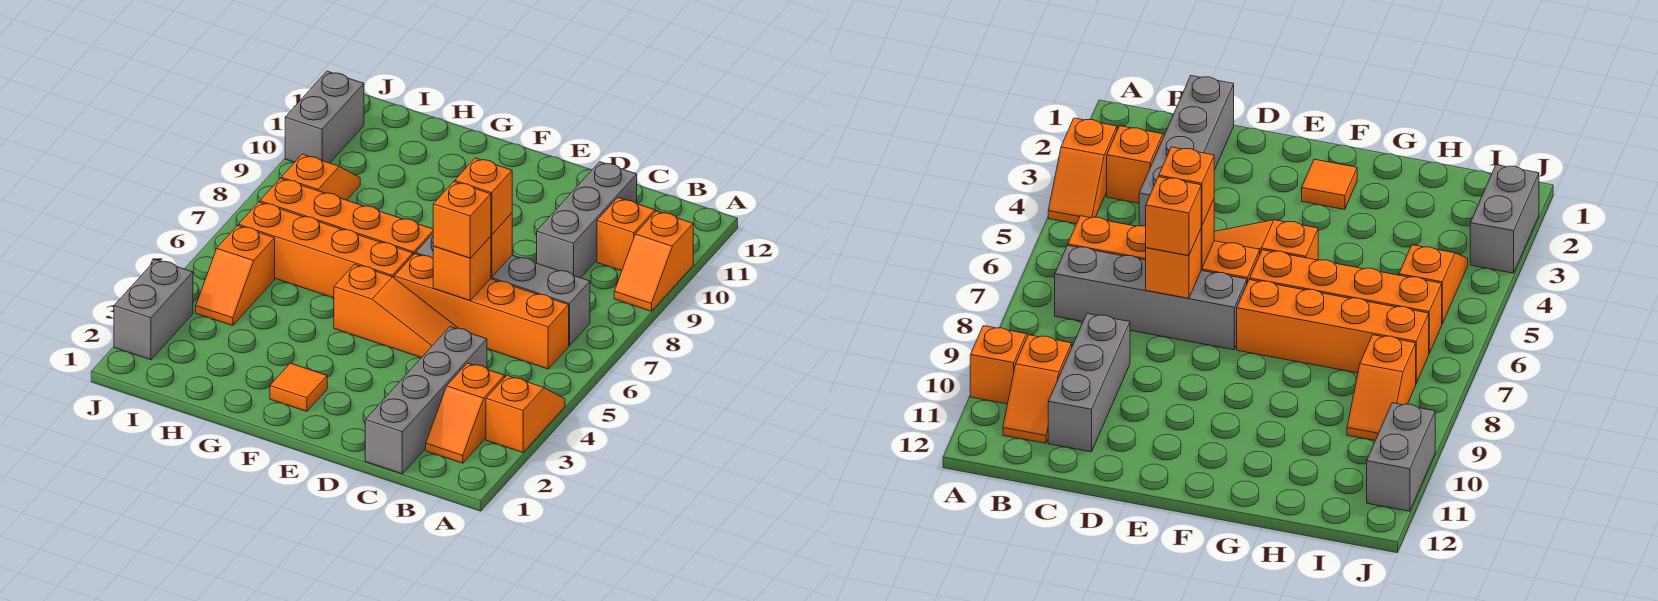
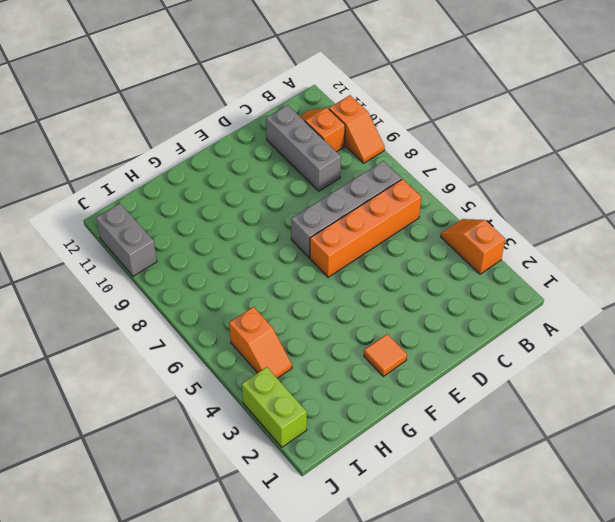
lime 1x2 brick [242,367,307,447] -> grey 1x2 brick [114,260,193,360]
none -> orange 1x2 slope [426,363,505,463]
none -> grey 1x4 brick [365,327,487,474]
none -> orange 1x3 slope [334,264,458,358]

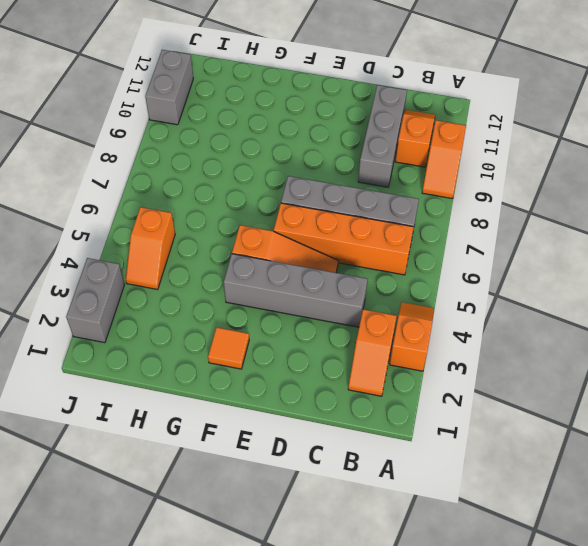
grey 1x4 brick [224,254,367,327] -> grey 1x4 brick turned to [365,327,487,474]
none -> orange 1x4 brick [239,202,413,298]
none -> orange 1x4 brick [260,178,433,255]
none -> orange 1x2 slope [281,154,360,200]

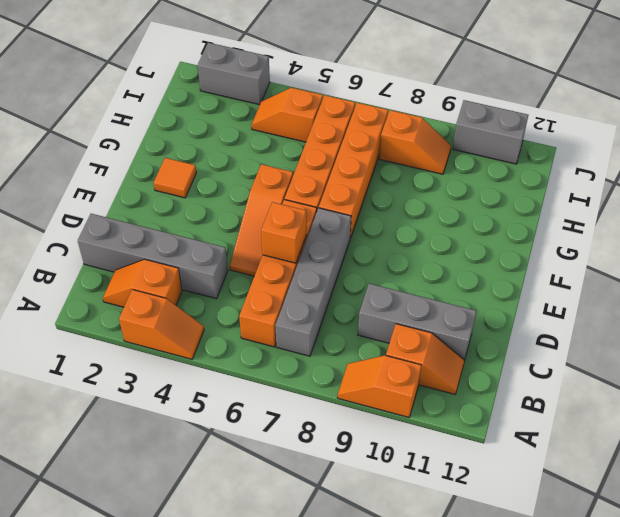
none -> orange 1x1 brick [491,213,512,277]
none -> orange 1x1 brick [433,182,491,258]
none -> orange 1x1 brick [455,158,512,235]

